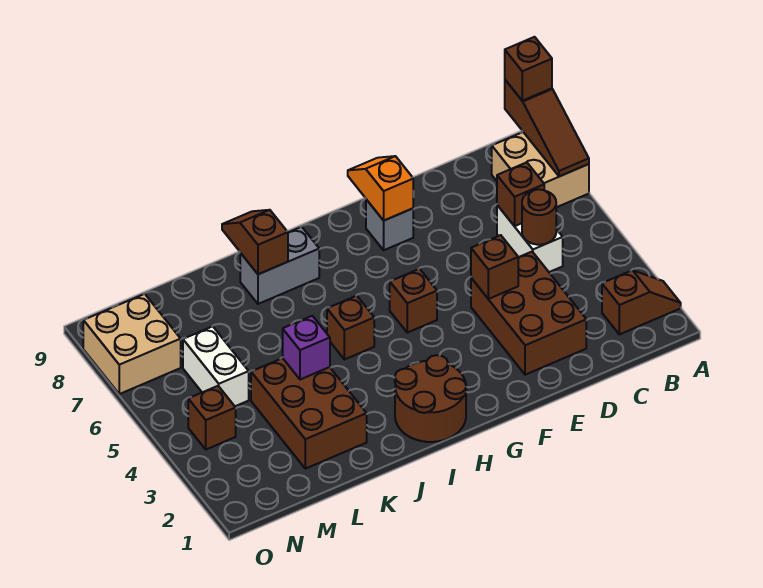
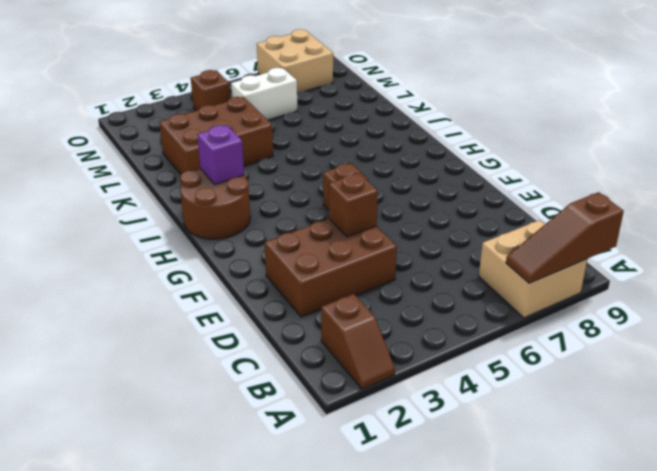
purple 1x1 brick [197,125,244,184] -> purple 1x1 brick moved to [283,316,330,380]
none -> white 1x2 brick [497,205,563,272]
none -> grey 1x1 brick [366,199,413,250]
none -> brown 1x1 brick [327,296,374,360]

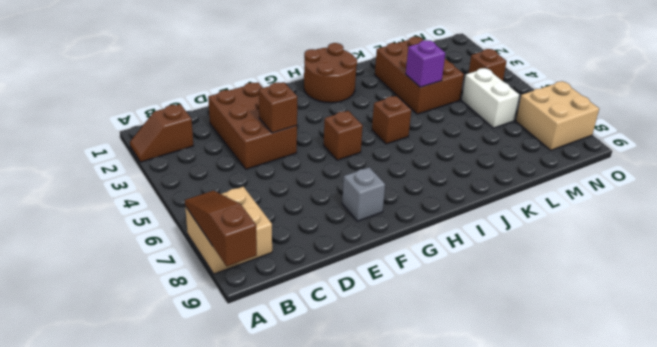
none -> white 1x2 brick [497,205,563,272]
none -> grey 1x2 brick [240,227,319,304]
none -> brown 1x1 round brick [522,189,556,245]

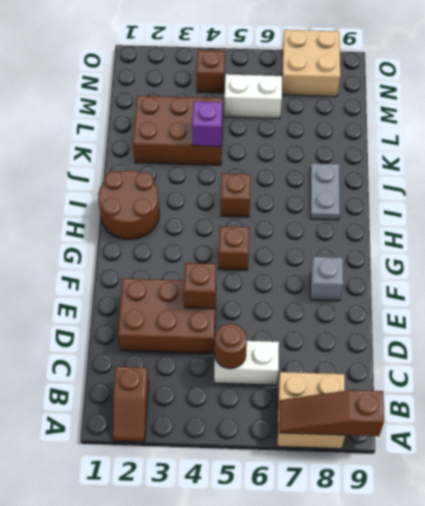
grey 1x2 plate [310,163,340,220] -> grey 1x2 brick [240,227,319,304]
none -> brown 1x1 brick [497,162,544,226]
none -> orange 1x2 slope [348,156,413,221]
none -> brown 1x2 slope [222,210,288,274]

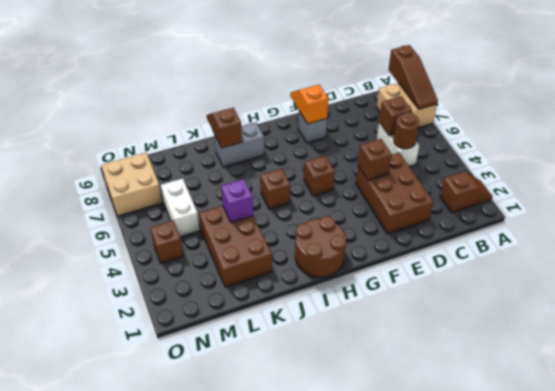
none -> brown 1x1 brick [505,37,552,101]

